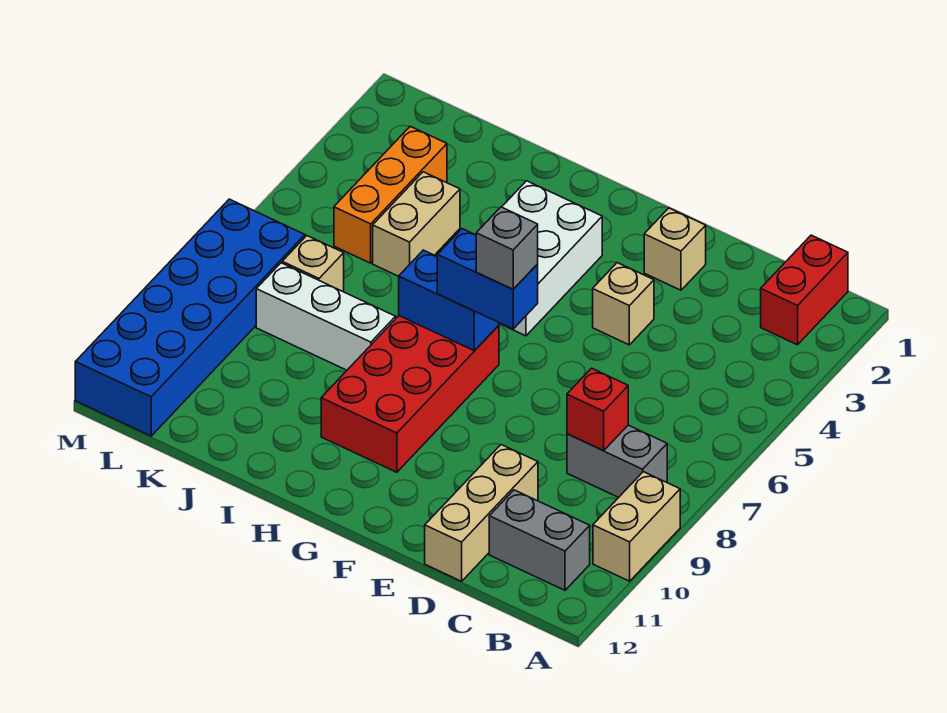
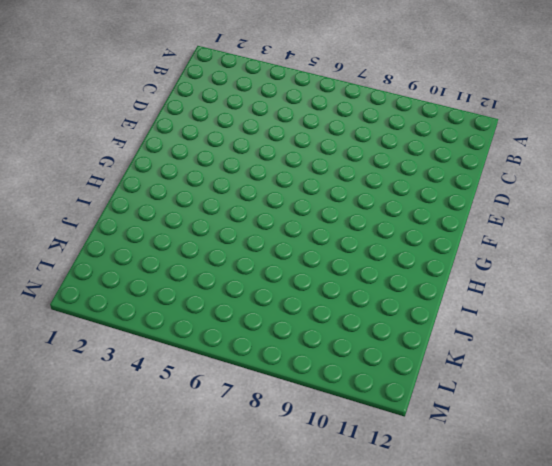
none -> tan 1x2 brick [593,472,680,581]
none -> red 1x2 brick [761,235,848,345]
none -> grey 1x2 brick [567,425,667,497]

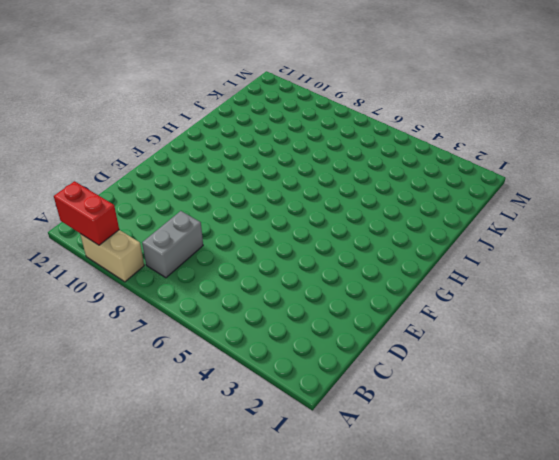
red 1x2 brick [54,181,119,245] -> red 1x2 brick moved to [761,235,848,345]
none -> grey 1x2 brick [489,490,590,590]
none -> tan 1x3 brick [425,445,538,581]
none -> tan 1x1 brick [644,208,706,290]

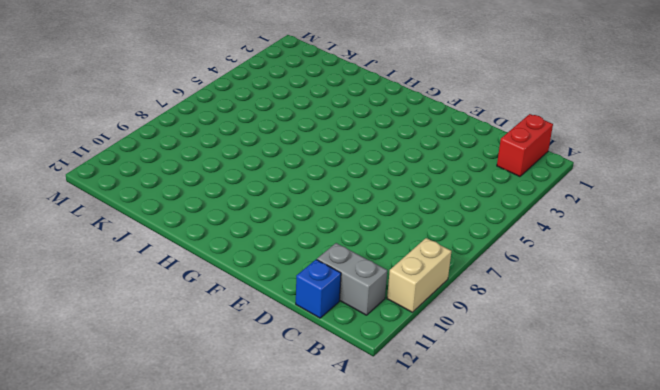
blue 1x1 brick [296,260,341,318] -> none
none -> grey 1x2 brick [567,425,667,497]
none -> tan 1x3 brick [425,445,538,581]
none -> tan 1x1 brick [644,208,706,290]

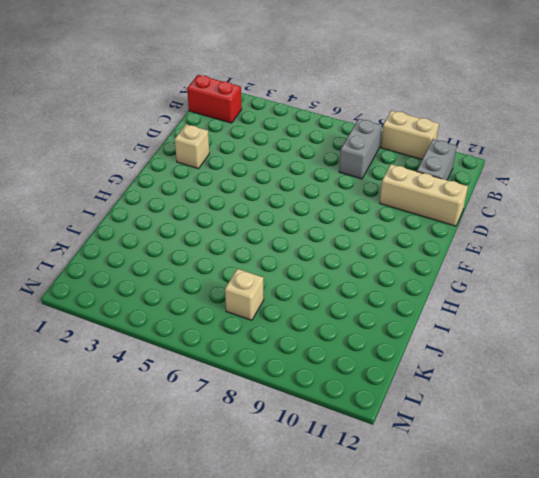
none -> tan 1x1 brick [593,263,654,345]
none -> white 2x3 brick [499,181,602,336]
none -> red 2x4 brick [321,316,499,472]

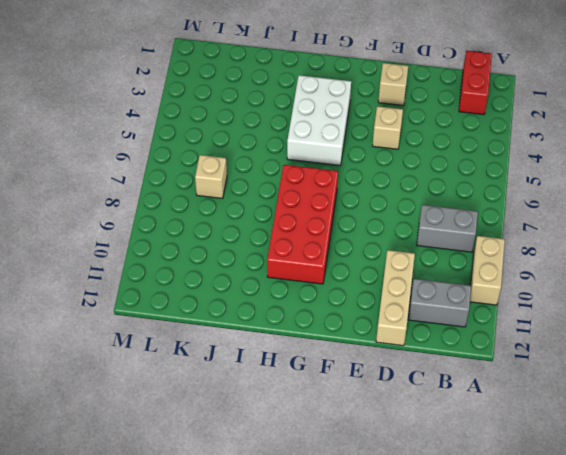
none -> white 1x3 brick [256,263,396,370]
none -> tan 1x2 brick [373,172,460,276]
none -> orange 1x3 brick [334,126,447,263]

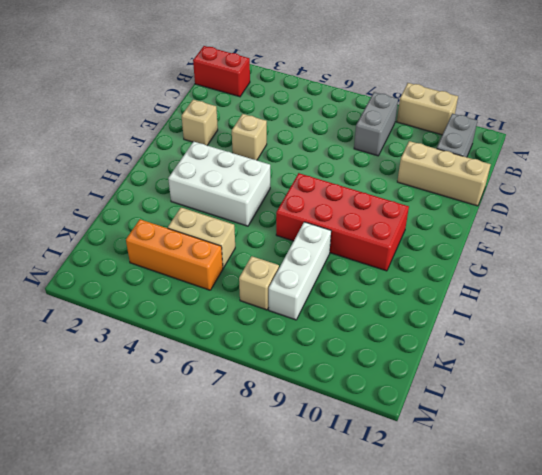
none -> blue 2x6 brick [75,199,305,436]
none -> red 1x1 brick [567,368,628,451]
none -> blue 1x2 brick [399,250,499,351]

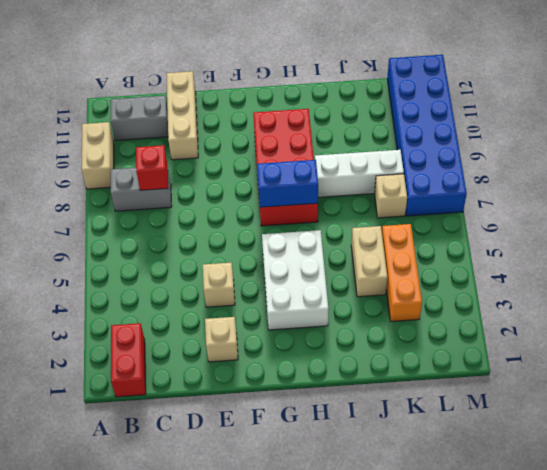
none -> blue 1x2 brick [437,229,538,329]
none -> grey 1x1 brick [476,207,538,289]

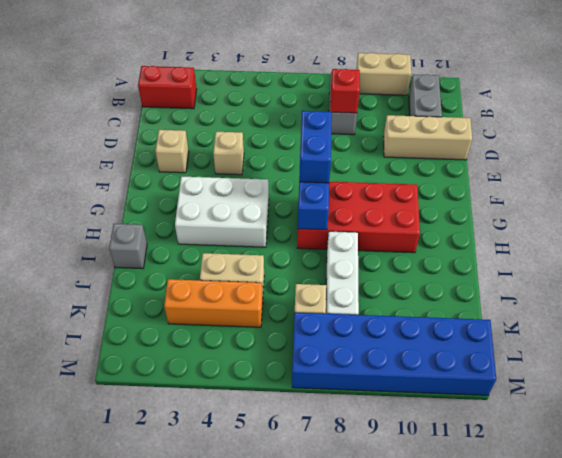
grey 1x1 brick [109,224,147,269] -> grey 1x1 brick moved to [476,207,538,289]

